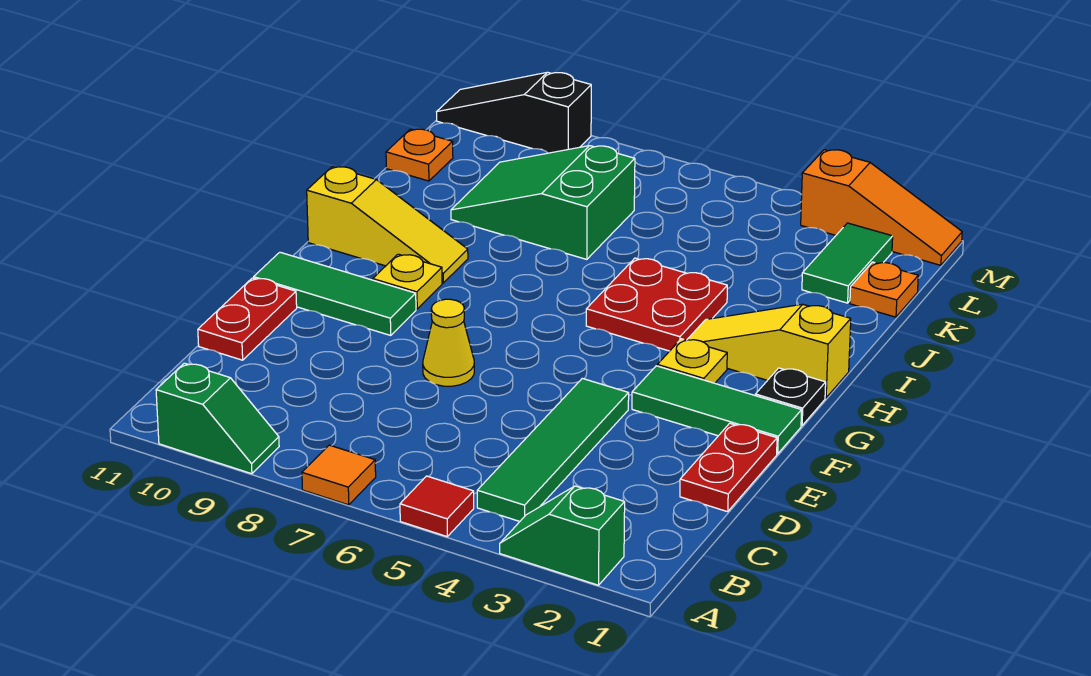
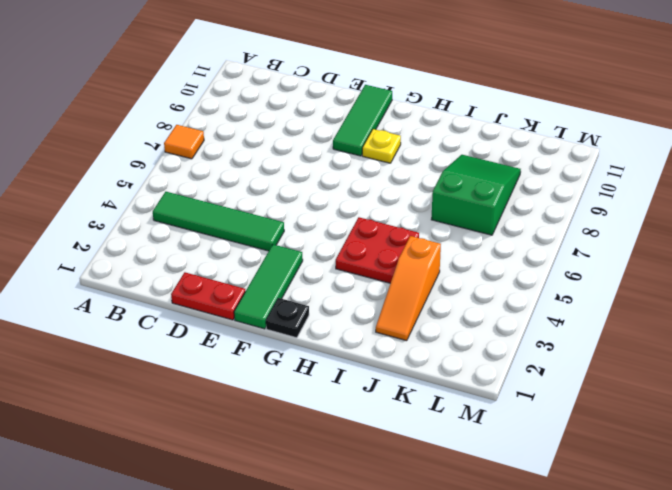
orange 1x3 slope [376,236,441,341] -> orange 1x3 slope moved to [801,150,962,265]
none -> green 1x2 slope [500,486,625,585]
none -> red 1x1 tile [400,476,474,536]
none -> green 1x2 slope [156,363,279,474]

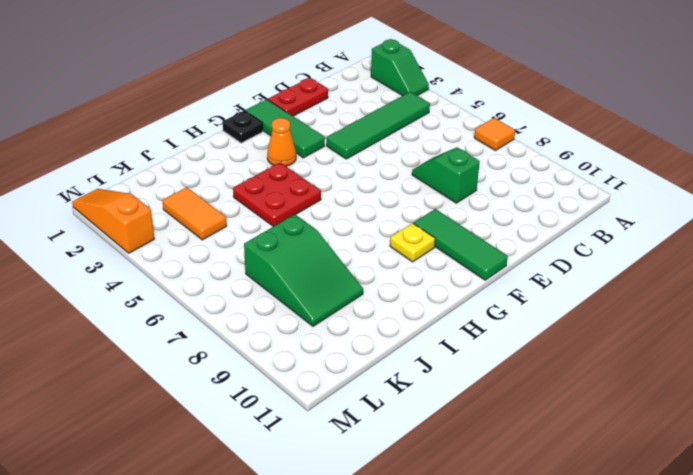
green 1x2 slope [412,147,480,203] -> green 1x2 slope moved to [156,363,279,474]
orange 1x1 cone [267,118,296,166] -> yellow 1x1 plate [657,339,727,383]
orange 1x2 tile [162,187,227,240] -> none
none -> red 1x1 tile [400,476,474,536]
none -> red 1x2 plate [198,278,297,360]
none -> yellow 1x1 cone [423,299,474,386]

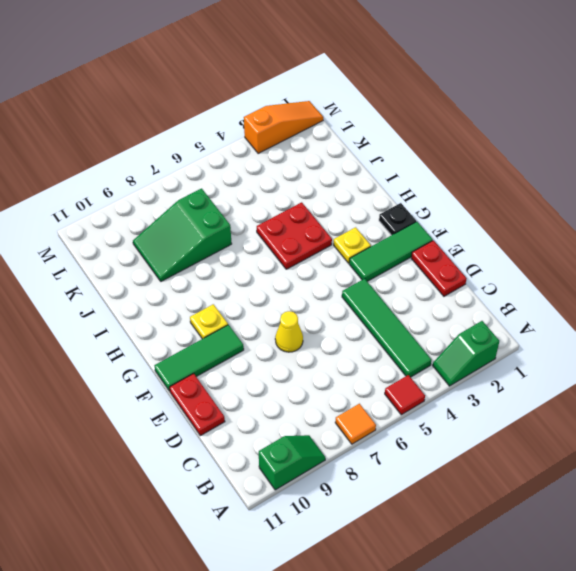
none -> yellow 1x3 slope [687,304,851,398]
none -> yellow 1x3 slope [307,167,468,283]
none -> orange 1x1 plate [850,262,918,317]

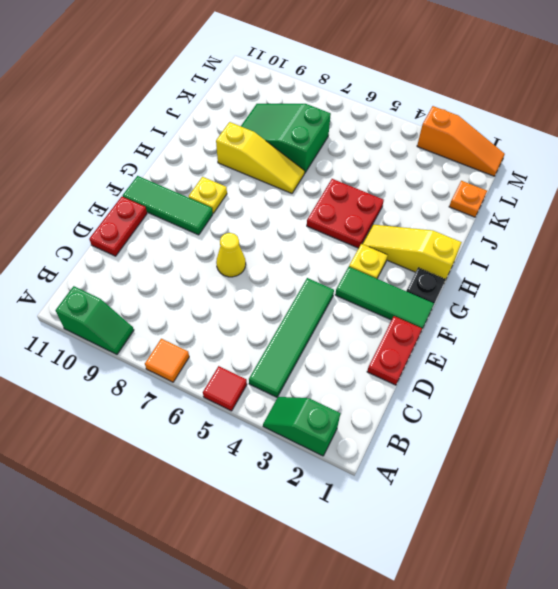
yellow 1x3 slope [216,122,304,193] -> yellow 1x3 slope moved to [307,167,468,283]
none -> green 1x2 tile [802,223,893,303]
none -> orange 1x1 plate [386,129,453,181]
none -> black 1x3 slope [437,72,591,153]

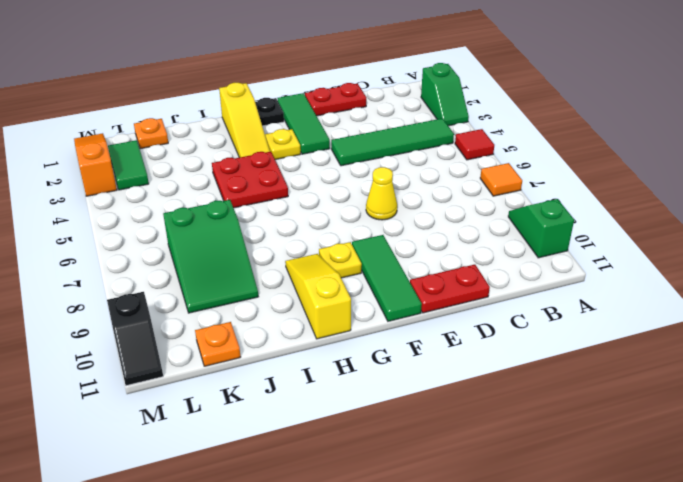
green 1x2 tile [108,140,149,190] -> green 1x2 tile turned to [802,223,893,303]
black 1x2 slope [107,292,163,386] -> black 1x3 slope [437,72,591,153]

